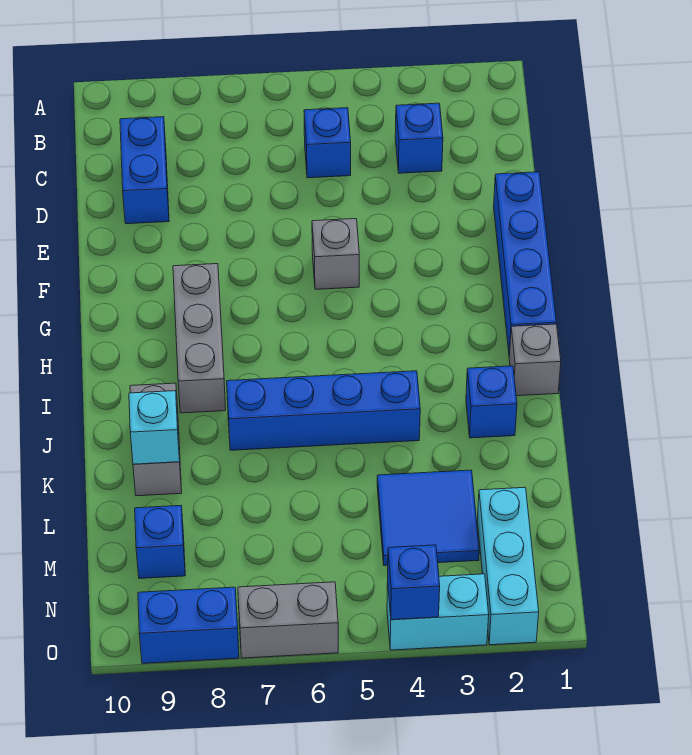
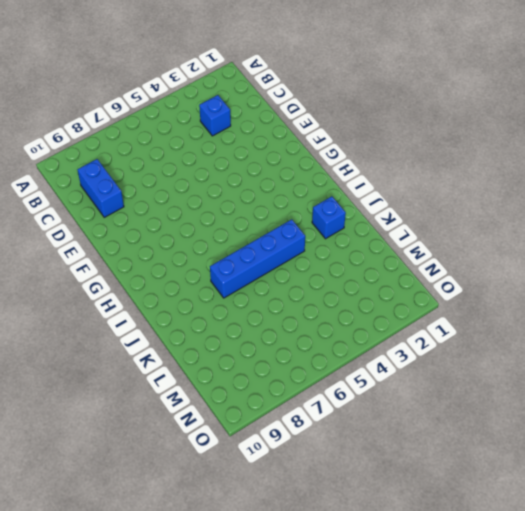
none -> blue 1x1 brick [304,108,351,178]
none -> blue 1x4 brick [494,172,556,355]
none -> grey 1x1 brick [312,219,359,289]

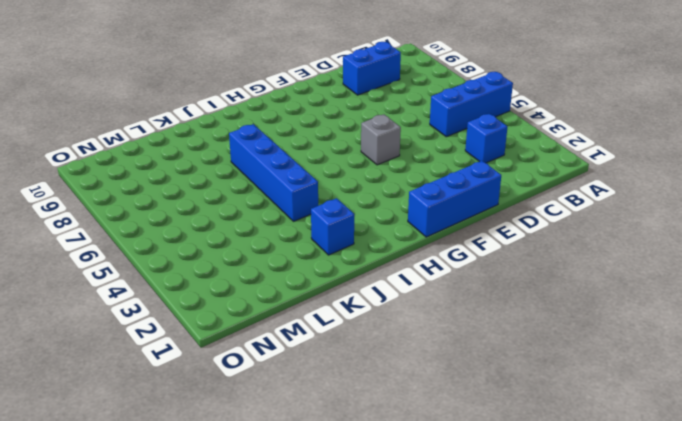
blue 1x3 brick [430,72,513,137] -> blue 1x1 brick [304,108,351,178]
blue 1x3 brick [408,161,501,237] -> blue 1x4 brick [494,172,556,355]
none -> grey 1x3 brick [173,264,226,413]
none -> grey 1x1 brick [509,324,561,396]
none -> grey 1x2 brick [130,383,182,496]

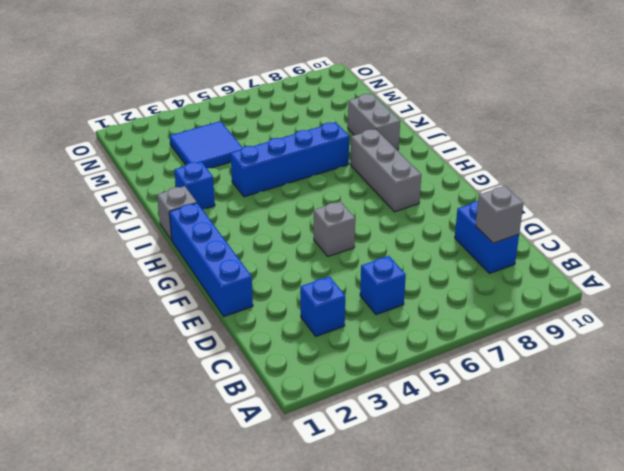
grey 1x1 brick [475,186,524,243] -> none
none -> cyan 1x3 brick [477,487,539,645]
none -> blue 1x1 brick [135,506,185,578]
none -> cyan 1x2 brick [387,574,489,650]

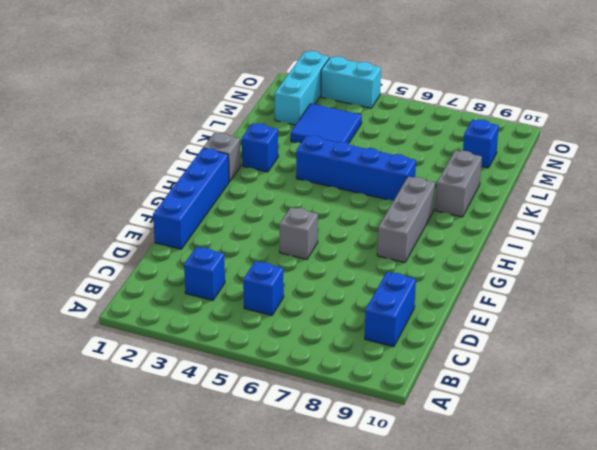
none -> grey 1x2 brick [238,582,338,658]
none -> blue 1x2 brick [138,587,239,664]
none -> cyan 1x1 brick [129,391,180,464]

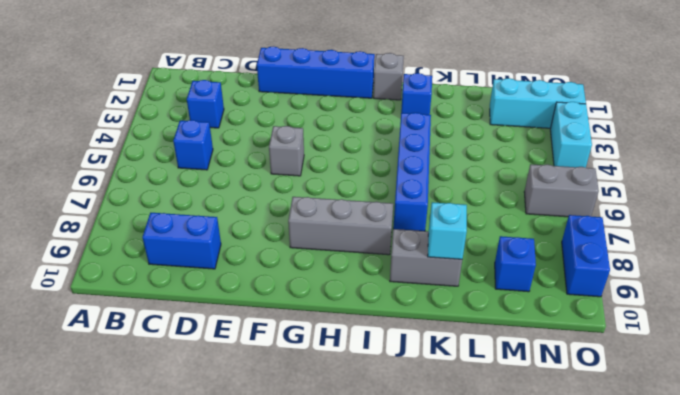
grey 1x2 brick [524,164,599,217] -> grey 1x2 brick turned to [238,582,338,658]
none -> blue 2x2 tile [377,470,479,566]
none -> blue 1x1 brick [388,545,440,620]

